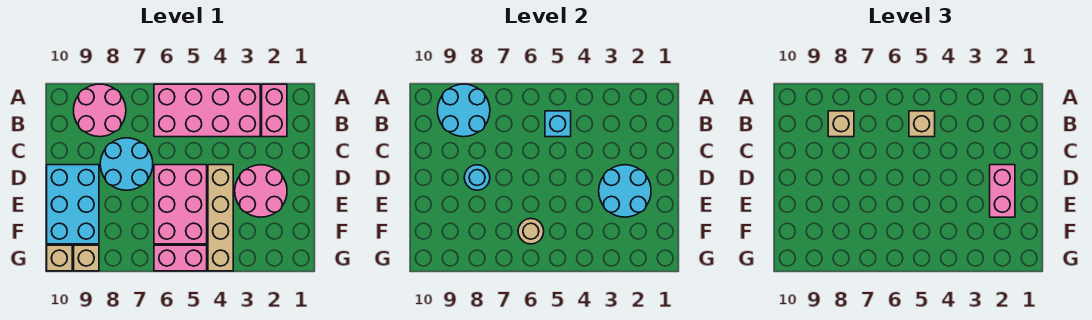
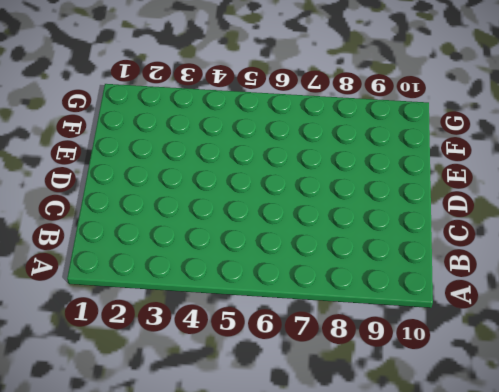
none -> pink 1x2 brick [262,84,287,137]
none -> pink 2x4 brick [154,84,260,137]
none -> pink 2x2 round brick [74,84,126,137]

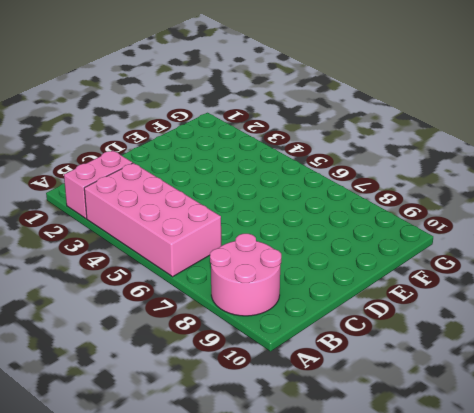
none -> cyan 2x2 round brick [100,138,153,190]
none -> pink 2x2 round brick [235,165,287,217]
none -> tan 1x4 brick [208,165,233,271]

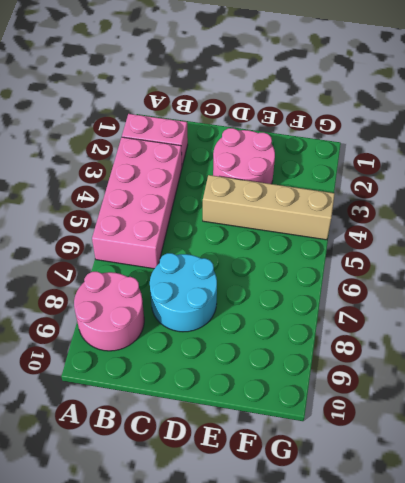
none -> pink 2x3 brick [154,165,207,244]
none -> cyan 2x3 brick [47,165,99,244]
none -> pink 1x2 brick [154,245,207,271]

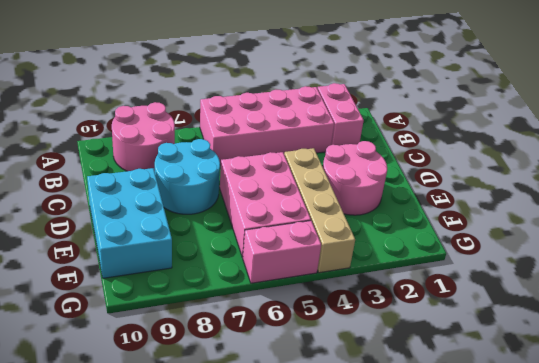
none -> tan 1x1 brick [74,245,99,271]
none -> tan 1x1 brick [47,245,72,271]
none -> cyan 2x2 round brick [438,84,490,137]

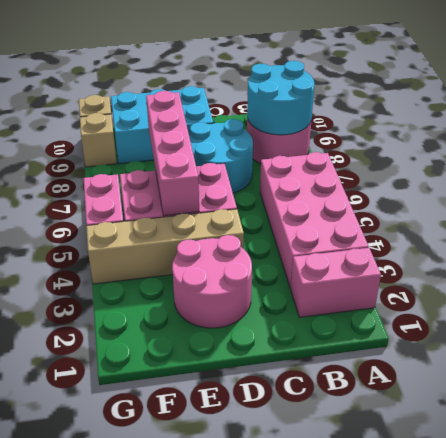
pink 1x4 brick [146,91,199,216] -> none
none -> cyan 1x1 brick [545,111,571,137]
none -> cyan 2x2 round brick [599,165,651,217]
none -> cyan 1x1 round brick [464,165,490,190]

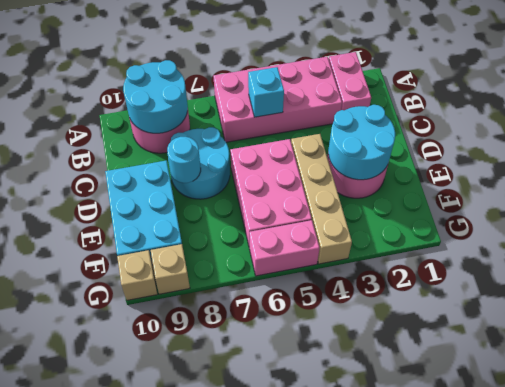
none -> tan 1x1 round brick [518,219,544,244]
none -> tan 1x1 brick [909,111,935,137]
none -> tan 1x1 brick [828,111,854,137]

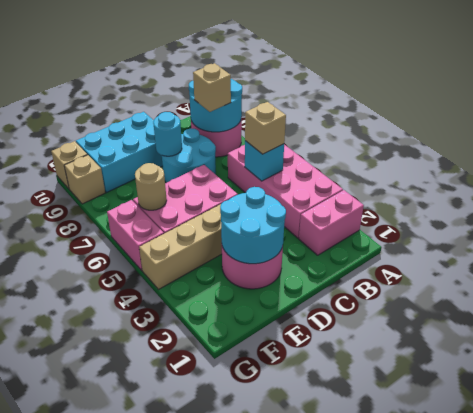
none -> pink 1x2 brick [990,165,1015,217]

